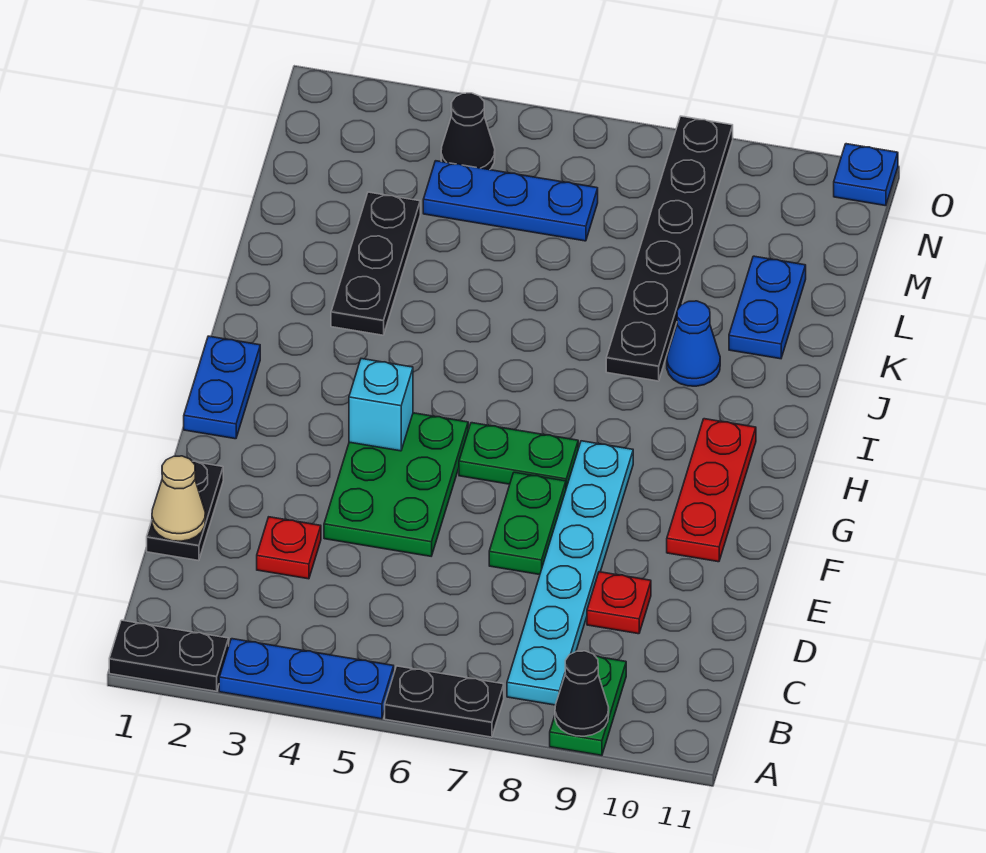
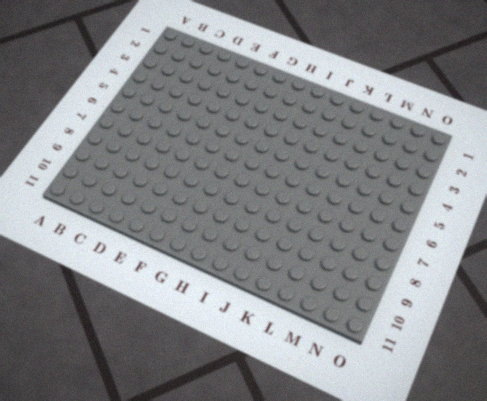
none -> black 1x2 plate [109,620,229,691]
none -> blue 1x3 plate [219,639,394,719]
none -> black 1x2 plate [385,666,504,737]

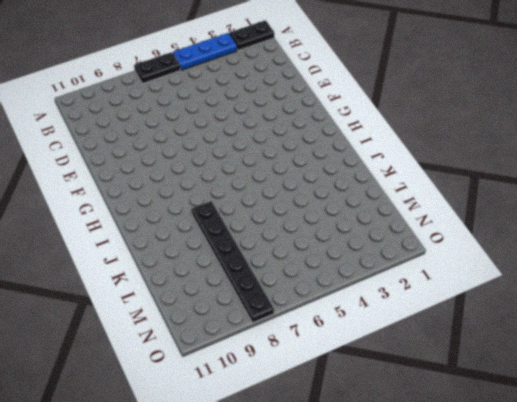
none -> green 1x2 plate [550,656,626,755]
none -> cyan 1x6 plate [507,441,633,705]
none -> black 1x2 plate [147,461,223,561]

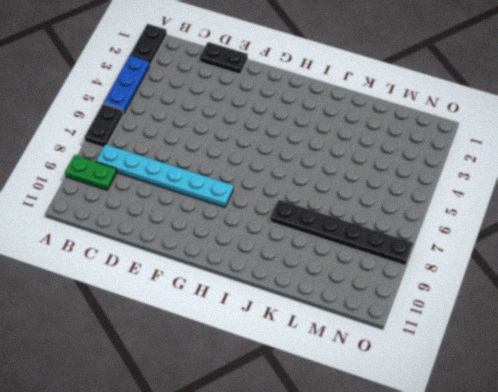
none -> red 1x1 plate [257,517,321,579]
none -> red 1x1 plate [587,572,651,634]
none -> green 2x3 plate [324,413,468,556]

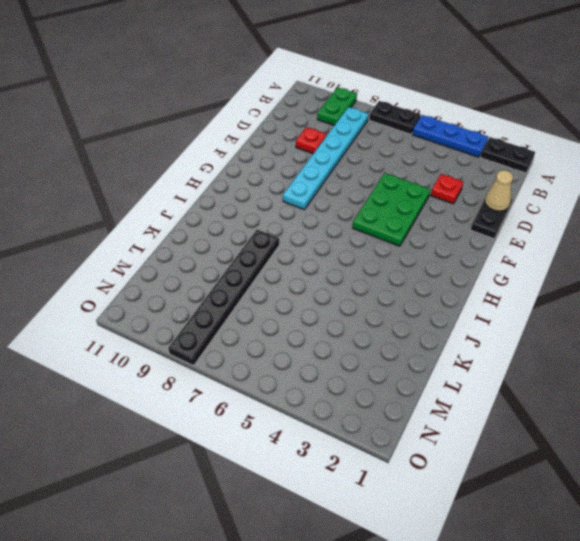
none -> green 1x2 plate [489,472,566,575]
none -> red 1x3 plate [667,419,756,562]
none -> blue 1x2 plate [184,336,260,439]

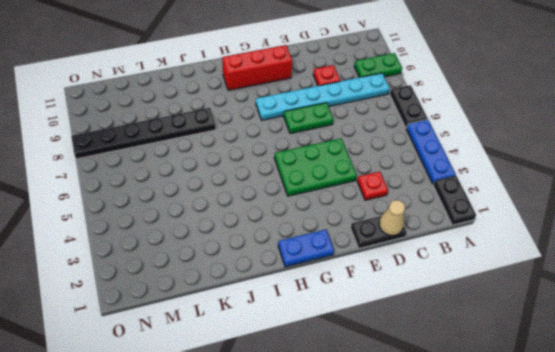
red 1x3 brick [222,45,292,90] -> red 1x3 plate [667,419,756,562]
none -> green 1x2 plate [459,423,578,488]
none -> black 1x3 plate [331,192,420,335]
none -> blue 1x1 cone [667,301,720,386]

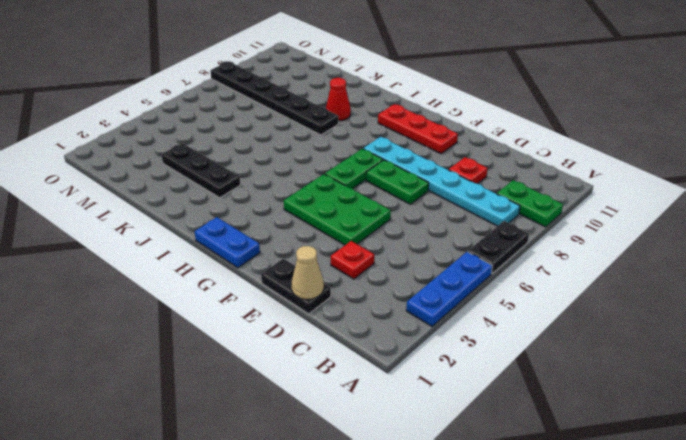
red 1x1 cone [326,78,351,121] -> blue 1x1 cone [667,301,720,386]
none -> black 1x2 plate [109,620,229,691]
none -> blue 1x2 plate [729,256,806,359]
none -> blue 1x3 plate [423,161,598,241]

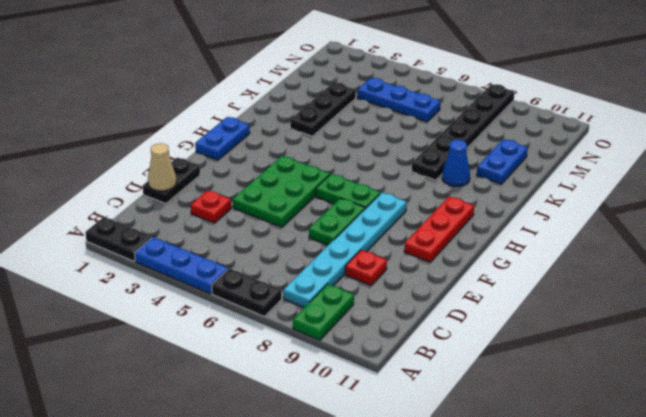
none -> black 1x1 cone [441,93,495,170]
none -> blue 1x1 plate [834,144,898,206]
none -> black 1x1 cone [555,651,609,736]

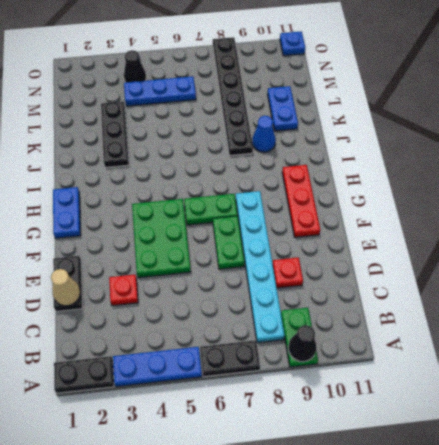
none -> cyan 1x1 brick [349,359,413,451]

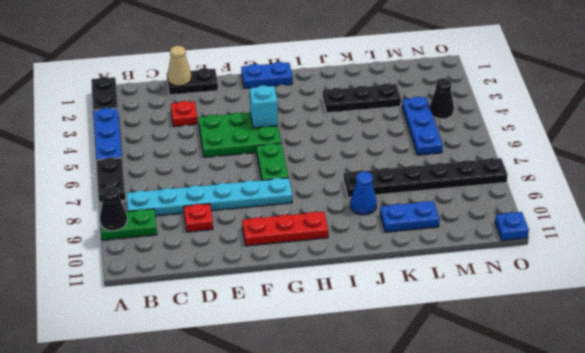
none -> green 1x2 plate [489,472,566,575]

